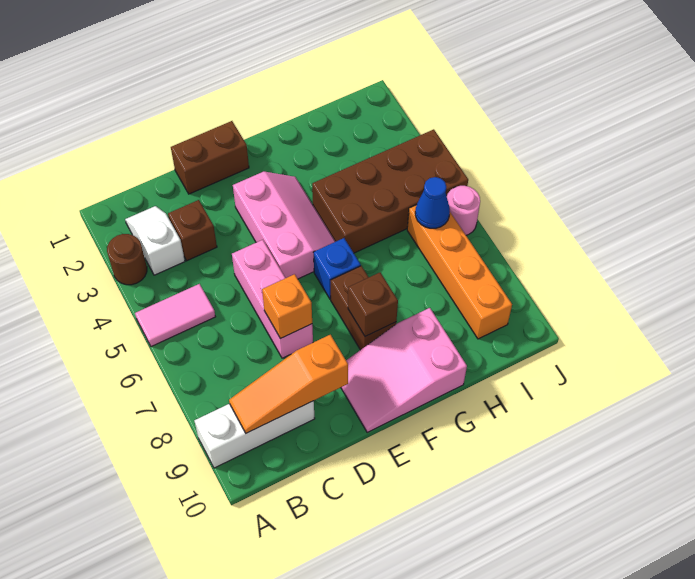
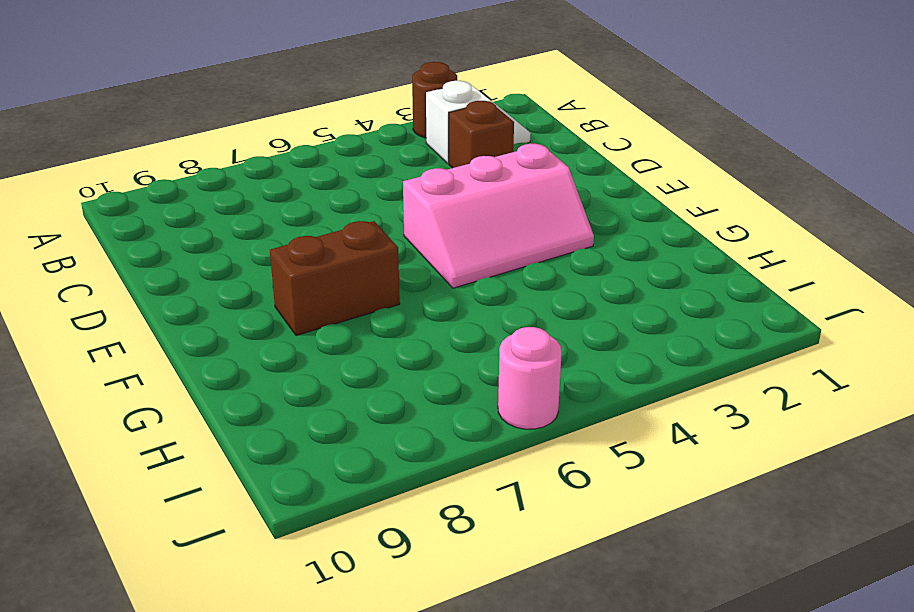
none -> pink 1x2 tile [135,284,215,347]
none -> white 1x3 brick [194,401,315,468]
none -> brown 1x2 brick [171,121,249,194]

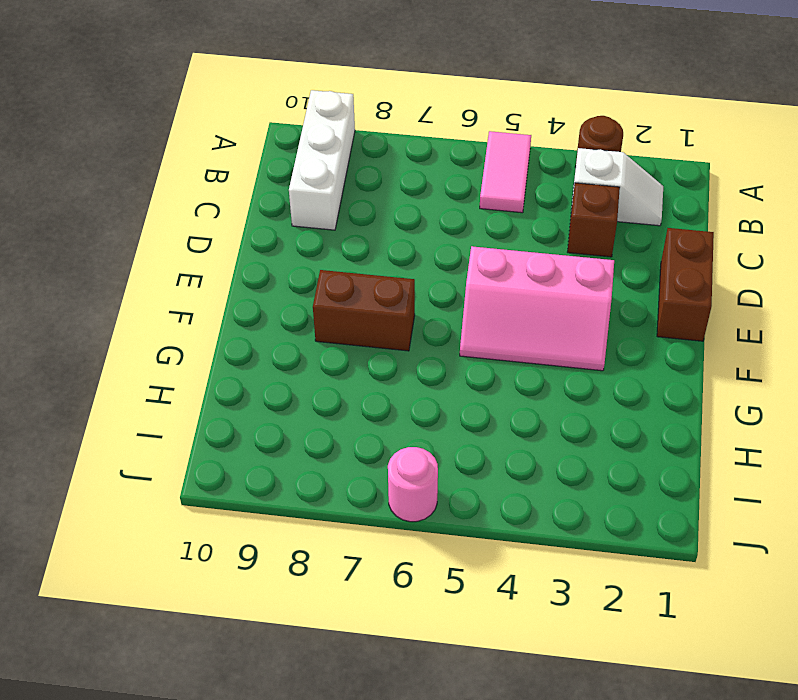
none -> pink 1x3 brick [232,240,313,358]
none -> pink 2x3 slope [341,308,467,432]
none -> blue 1x1 brick [313,238,361,299]

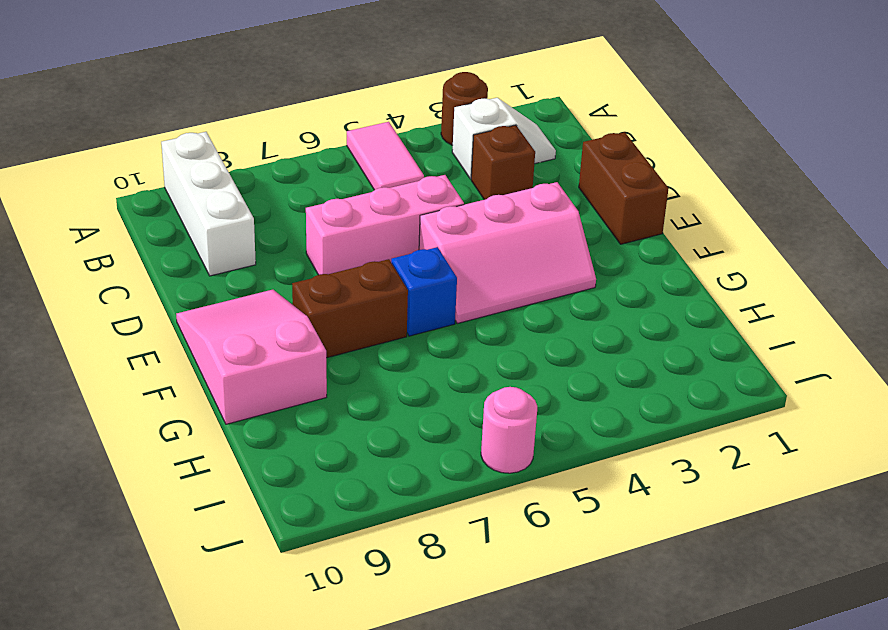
none -> brown 2x4 brick [312,129,468,253]
none -> orange 1x4 brick [407,205,512,339]
none -> orange 1x3 slope [229,335,348,433]

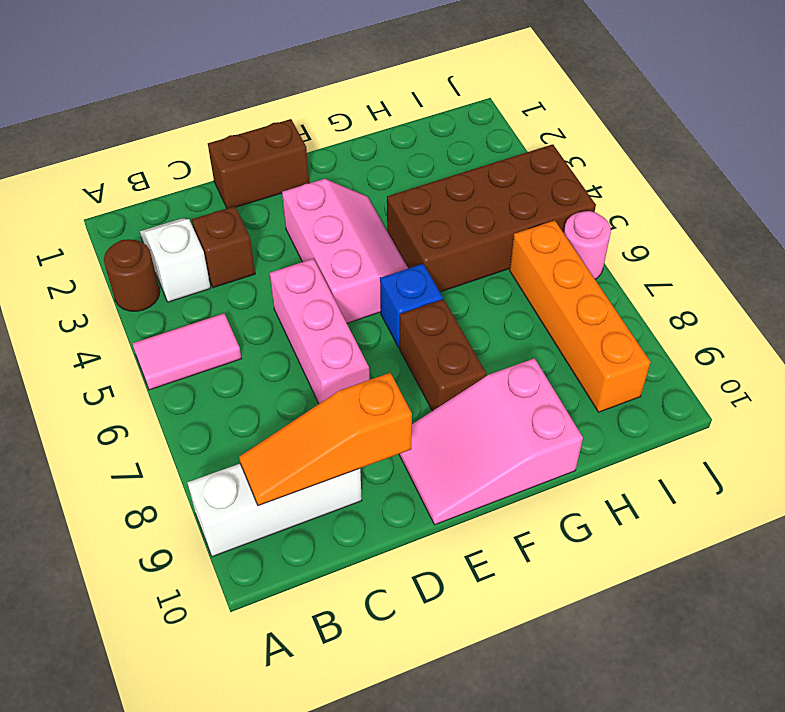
none -> orange 1x1 brick [262,274,312,339]
none -> brown 1x1 brick [348,273,398,336]
none -> blue 1x1 cone [415,177,450,228]

